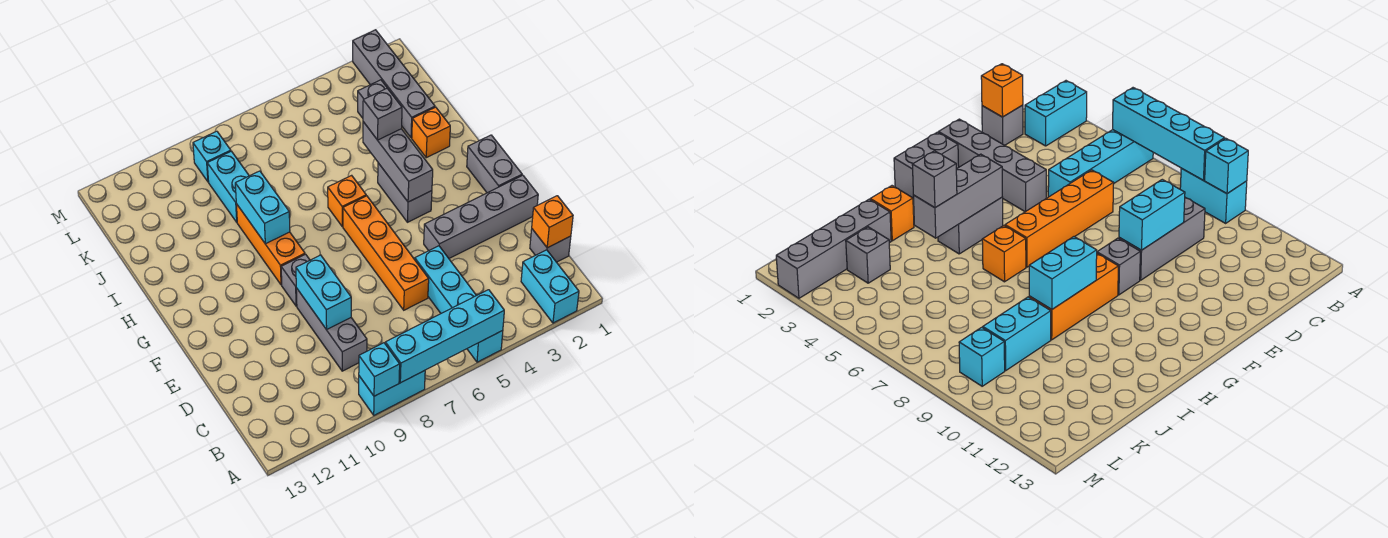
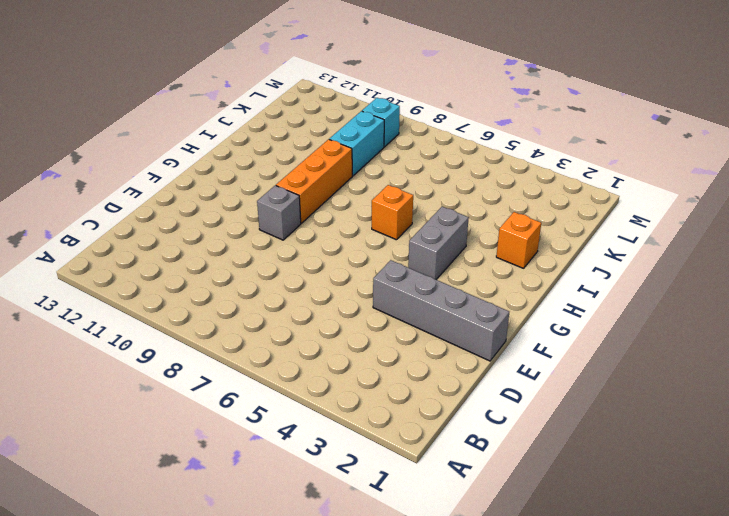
none -> cyan 1x2 brick [521,250,579,323]
none -> cyan 1x4 brick [415,246,503,362]
none -> cyan 1x2 brick [359,371,425,415]

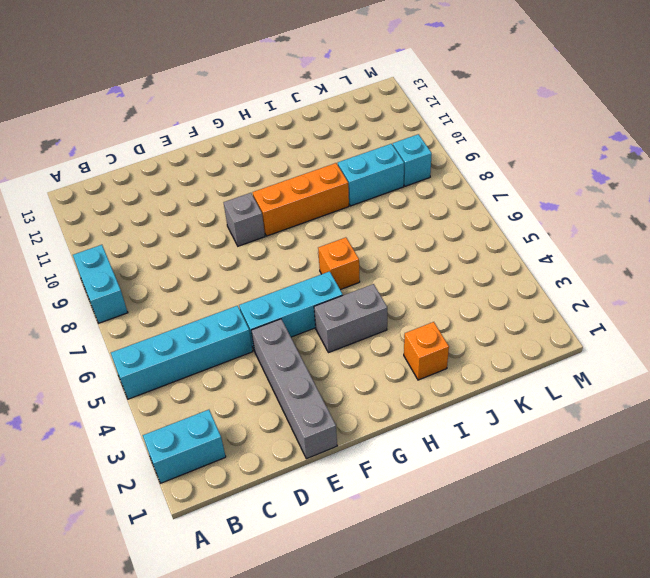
cyan 1x3 brick [239,271,343,351] -> none
none -> grey 1x1 brick [530,229,571,262]
none -> grey 1x3 brick [296,288,367,371]
none -> orange 1x4 brick [343,196,429,310]

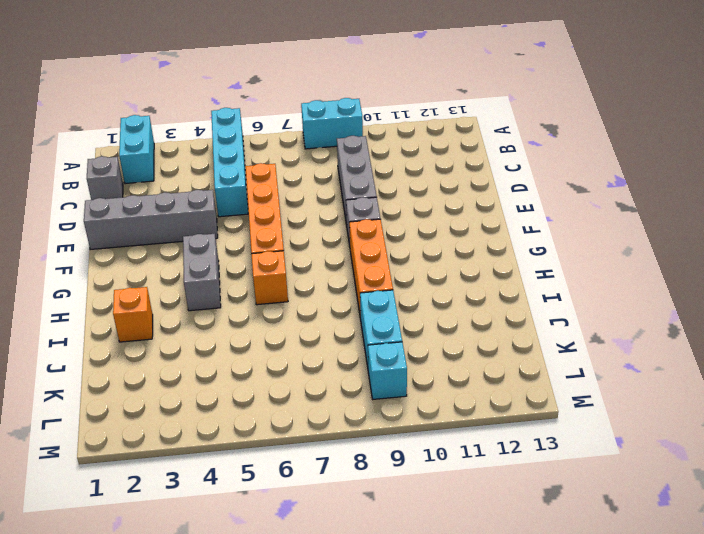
none -> grey 1x2 brick [467,135,522,193]
none -> grey 1x4 brick [353,30,435,138]
none -> grey 1x1 brick [358,80,387,118]

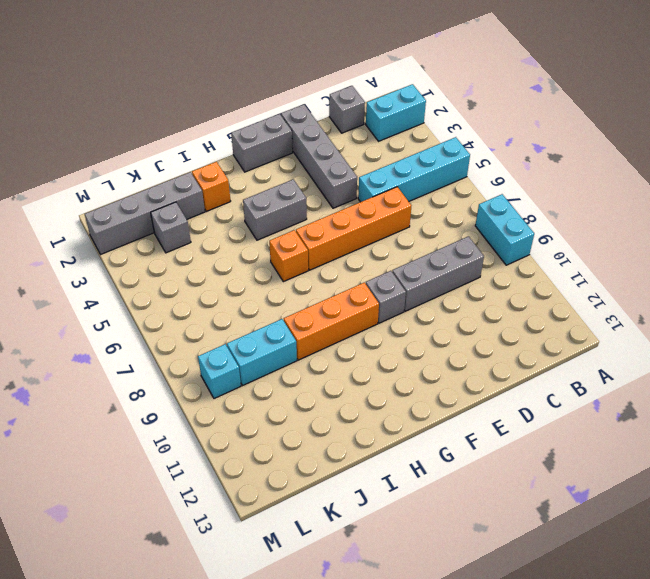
none -> cyan 1x4 brick [385,290,504,383]
none -> cyan 1x1 brick [359,343,400,396]
none -> orange 1x1 brick [532,196,573,248]

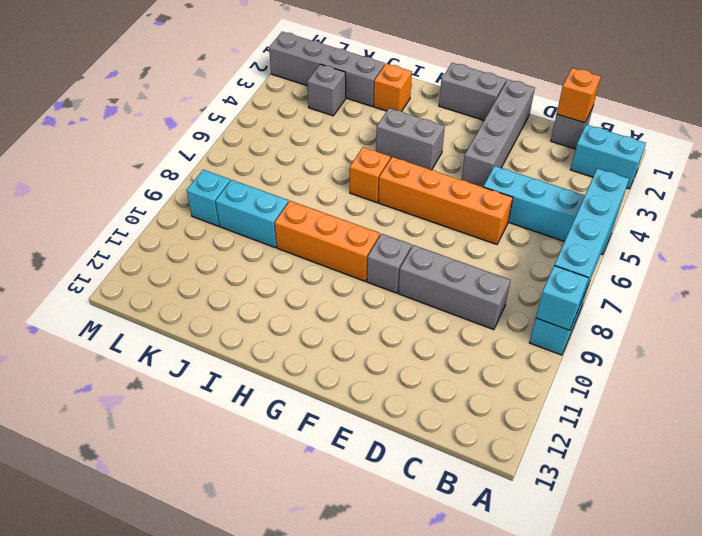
none -> cyan 1x2 brick [296,255,351,330]
none -> grey 1x3 brick [363,122,433,202]
none -> cyan 1x2 brick [235,171,290,244]

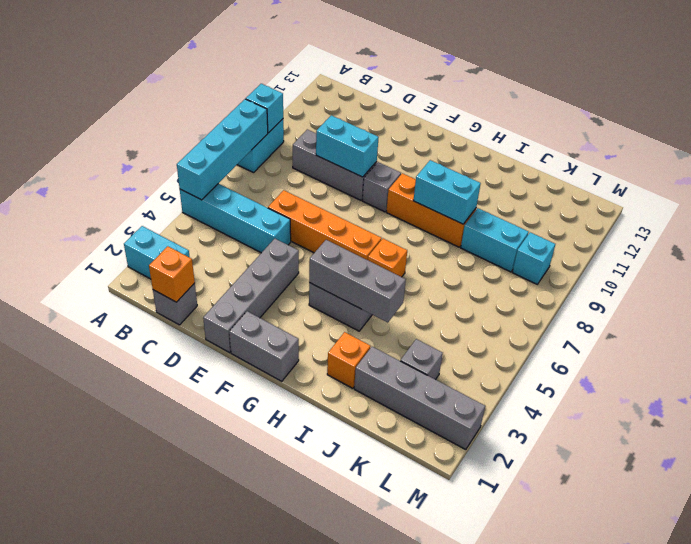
none -> grey 1x1 brick [363,88,402,140]

